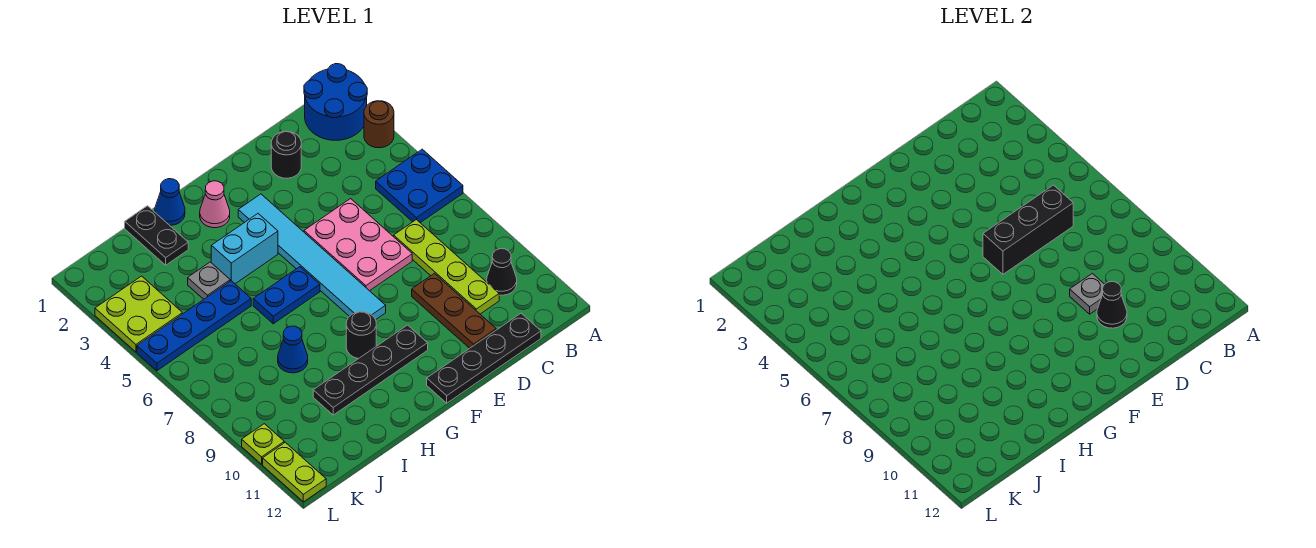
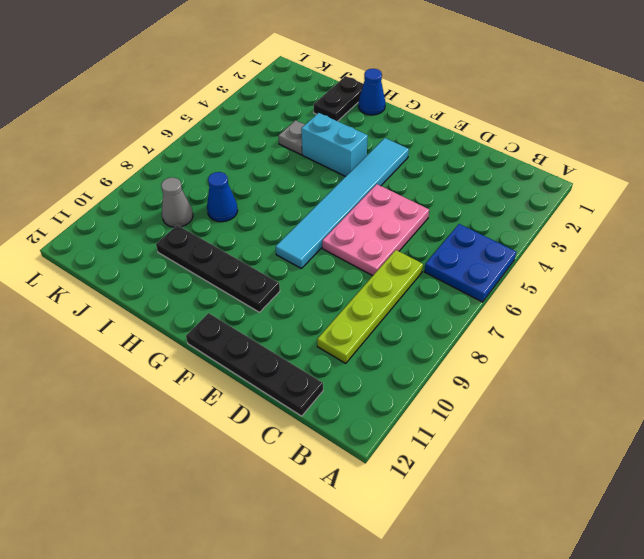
grey 1x1 cone [161,178,193,227] -> none
none -> blue 2x2 round brick [304,64,367,140]
none -> brown 1x1 round brick [364,101,394,148]
none -> black 1x1 cone [487,249,517,295]

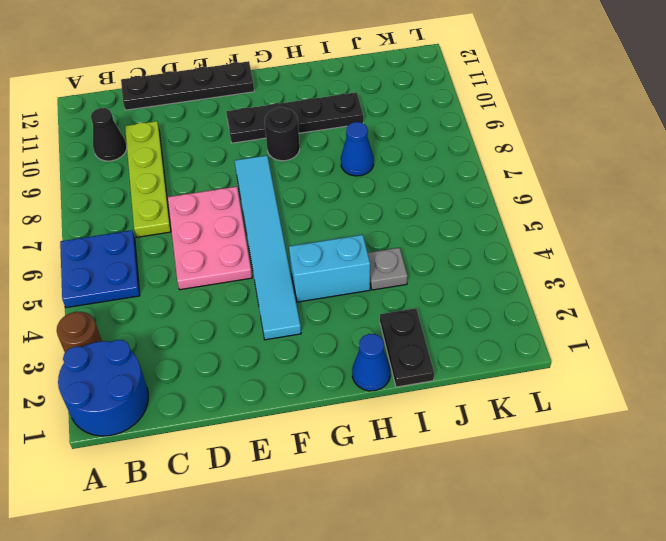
none -> black 1x1 round brick [271,131,301,178]
none -> brown 1x3 plate [412,273,496,348]
none -> pink 1x1 cone [200,181,230,228]

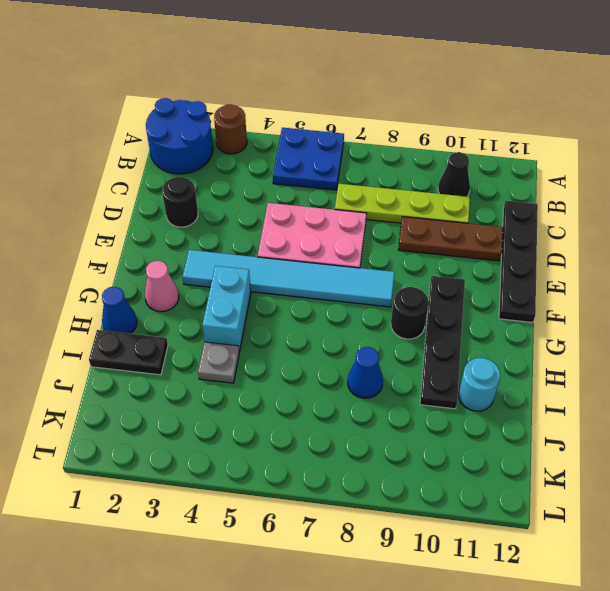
cyan 1x1 round brick [458,358,500,411] -> none
none -> blue 1x2 plate [253,267,320,324]
none -> blue 1x4 plate [137,281,251,371]
none -> lime 2x2 plate [95,276,182,352]

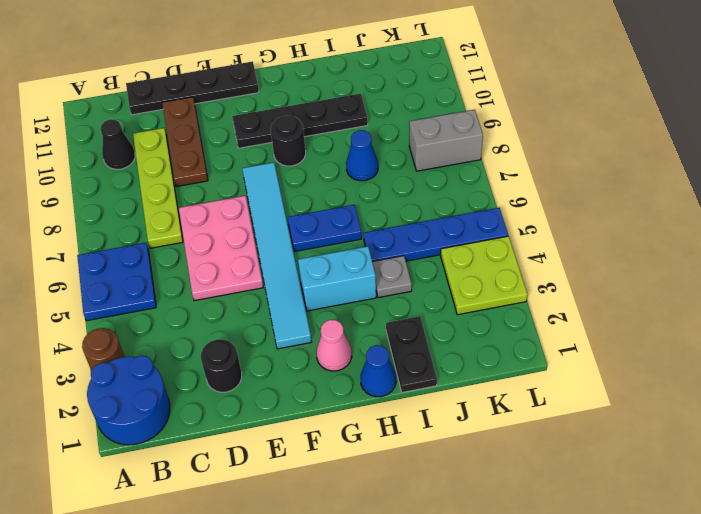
grey 1x2 brick [409,110,483,171] -> none
none -> lime 1x1 plate [242,424,284,464]
none -> lime 1x2 plate [263,442,326,502]
none -> black 1x3 brick [983,185,1073,274]

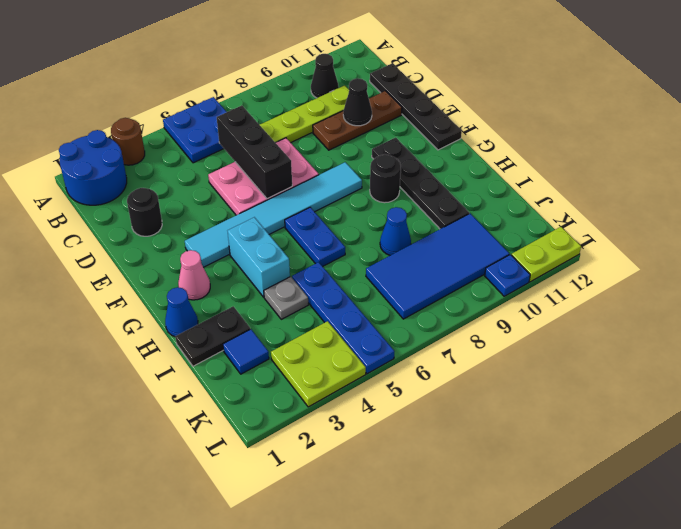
blue 1x1 tile [223,329,269,374] -> none
blue 2x4 tile [366,214,509,319] -> none
blue 1x1 plate [485,255,530,296] -> lime 1x1 plate [242,424,284,464]
none -> grey 1x1 plate [1070,273,1105,314]

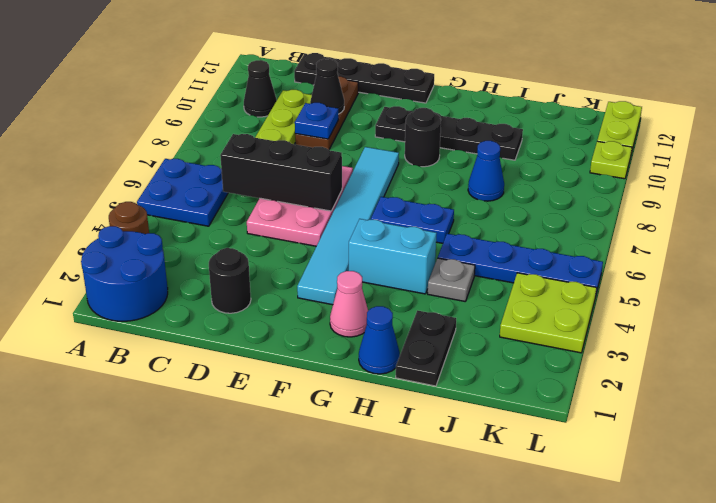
blue 1x1 plate [295,103,338,139] -> grey 1x1 plate [1070,273,1105,314]

